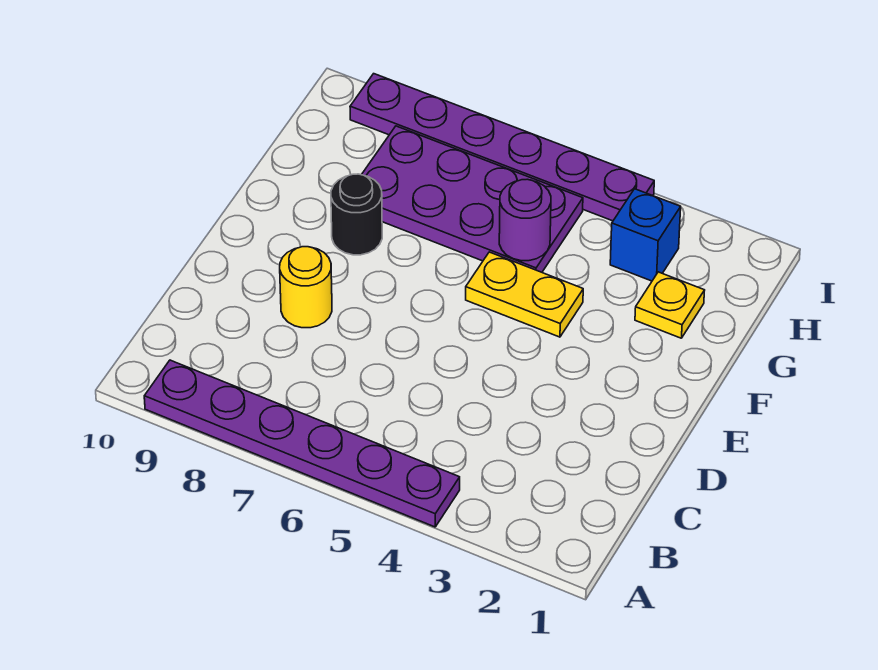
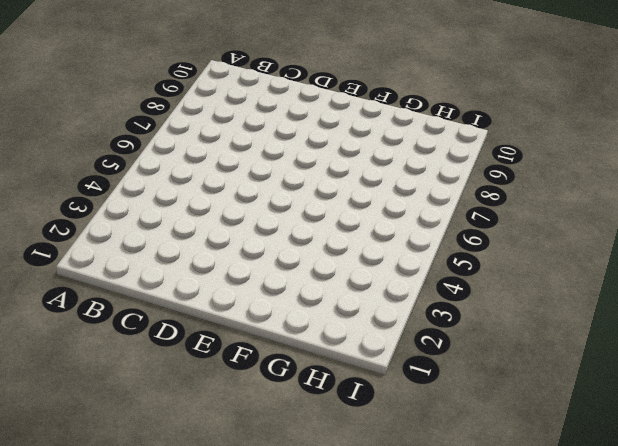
none -> purple 1x6 plate [144,360,460,527]
none -> yellow 1x1 round brick [280,247,332,328]

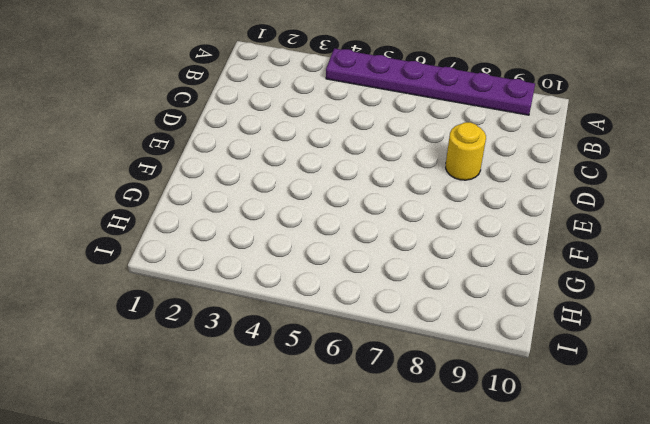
none -> yellow 1x2 plate [466,252,583,337]
none -> black 1x1 round brick [331,174,382,255]

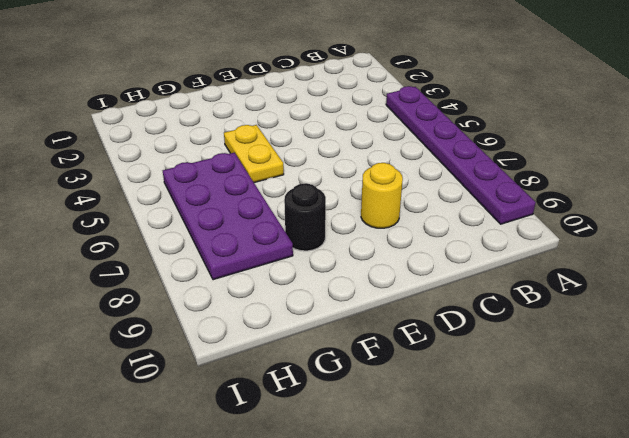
none -> yellow 1x1 plate [635,272,705,338]
none -> blue 1x1 brick [610,189,681,281]

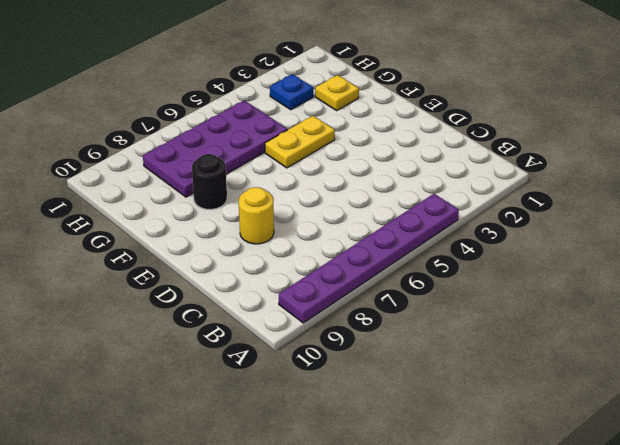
blue 1x1 plate [270,74,313,110] -> blue 1x1 brick [610,189,681,281]
none -> purple 1x6 plate [350,74,654,221]
none -> purple 1x1 round brick [499,179,551,261]

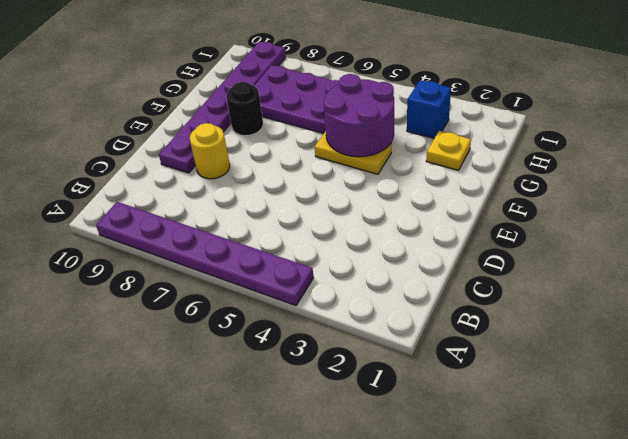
purple 1x6 plate [159,42,286,173] -> purple 1x6 plate turned to [350,74,654,221]
purple 2x2 round brick [324,74,394,157] -> purple 1x1 round brick [499,179,551,261]

